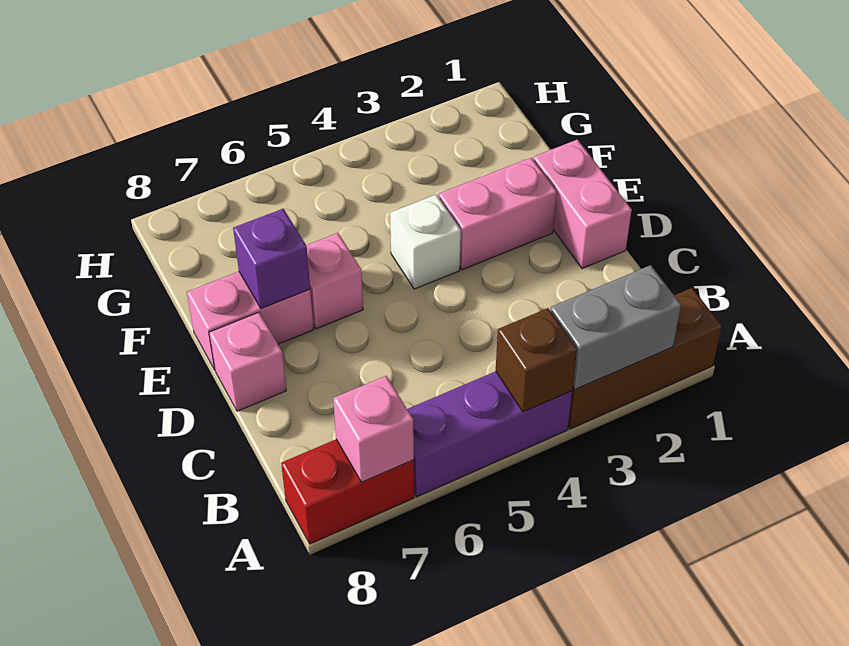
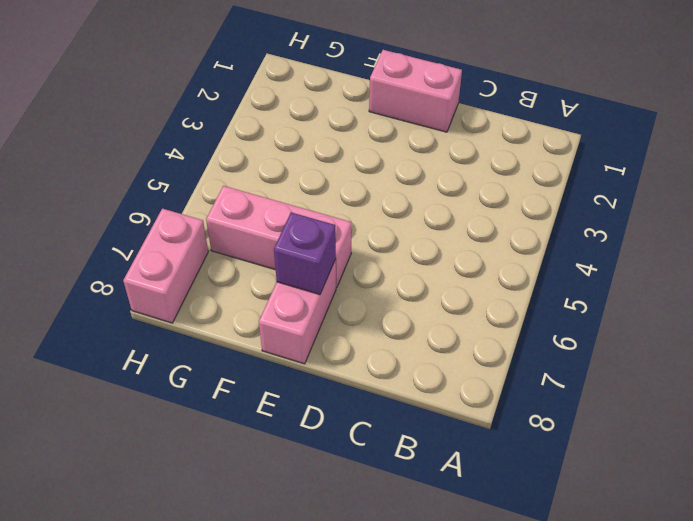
pink 1x3 brick [206,186,351,288] -> pink 1x1 brick [306,233,363,329]
pink 1x2 brick [123,209,208,323] -> pink 1x2 brick moved to [439,158,557,270]
none -> brown 1x3 brick [568,288,722,429]
none -> purple 1x3 brick [407,371,572,497]
none -> red 1x2 brick [281,439,414,544]

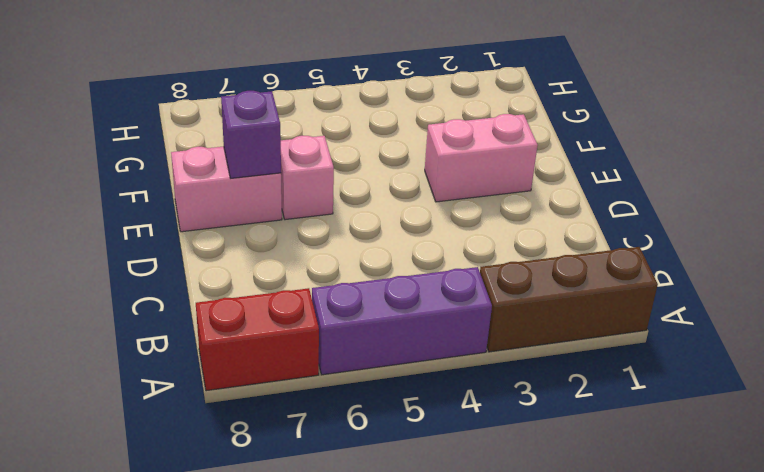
none -> pink 1x2 brick [533,140,632,269]
none -> pink 1x1 brick [209,313,286,411]
none -> white 1x1 brick [390,195,461,289]

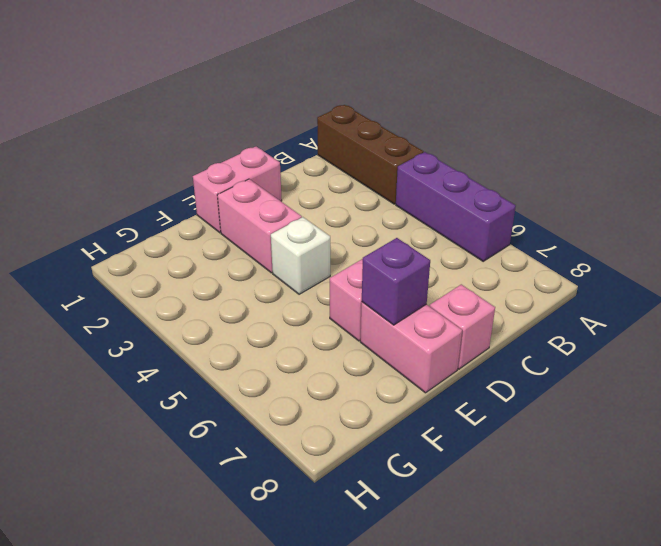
none -> red 1x2 brick [281,439,414,544]
none -> grey 1x2 brick [550,265,681,390]
none -> brown 1x1 brick [496,308,577,412]

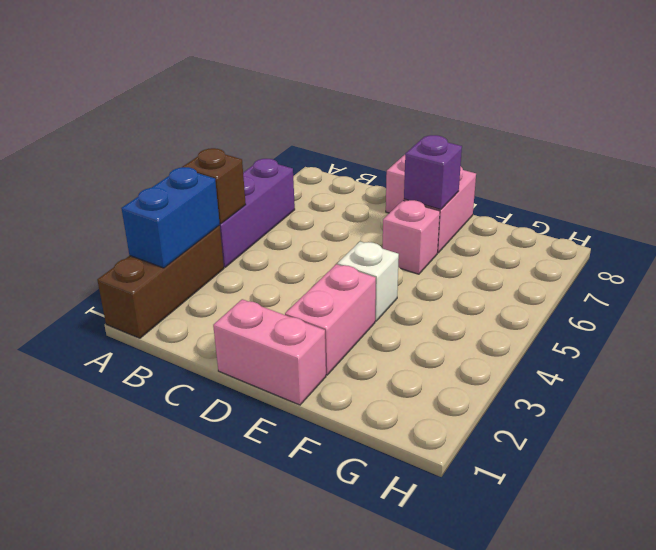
blue 1x2 brick [121,167,220,268] -> grey 1x2 brick [550,265,681,390]
none -> red 1x2 brick [281,439,414,544]
none -> pink 1x1 brick [333,376,414,482]

